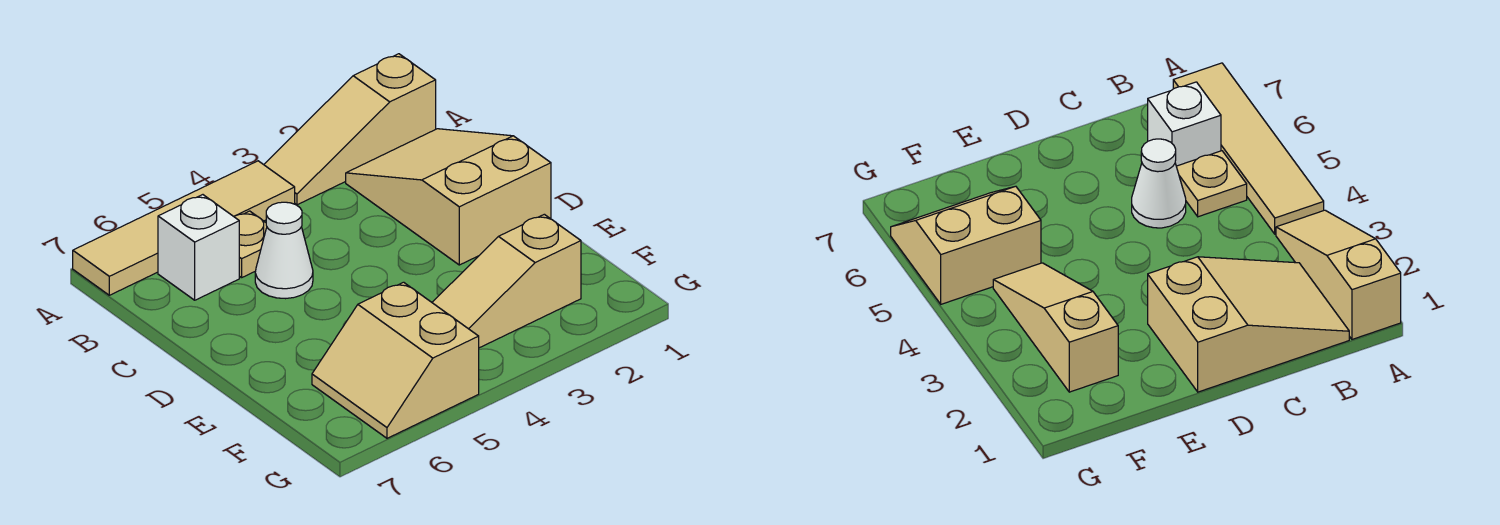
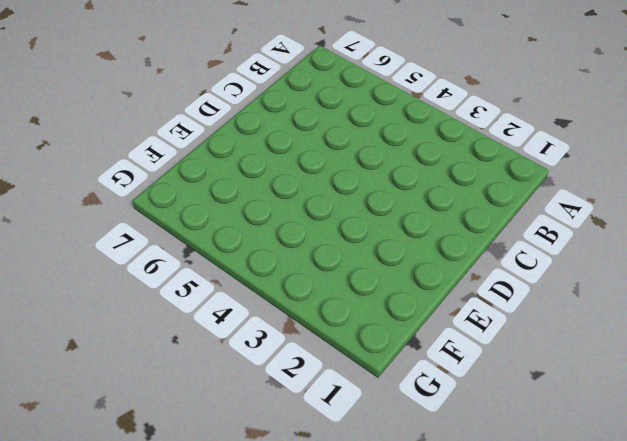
none -> tan 1x3 slope [264,54,436,205]
none -> tan 1x4 tile [73,161,295,295]

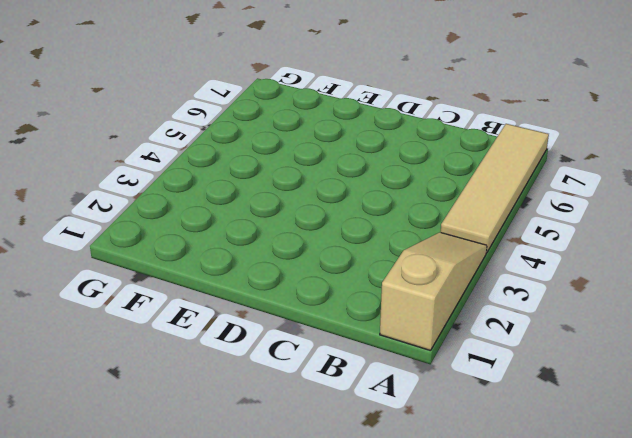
none -> tan 2x3 slope [346,129,551,265]
none -> tan 1x1 plate [234,211,267,278]

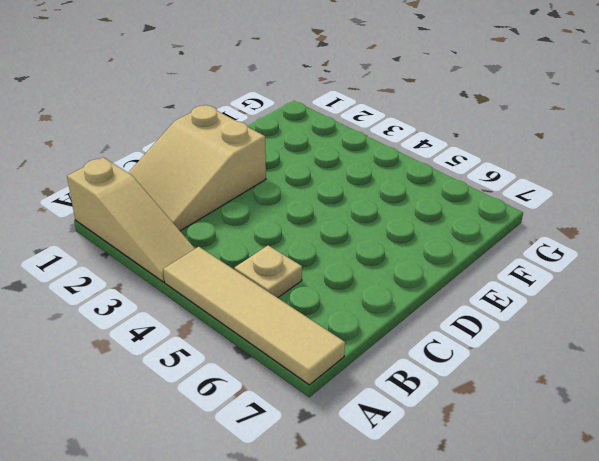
none -> white 1x1 brick [158,195,239,300]
none -> white 1x1 cone [255,202,313,299]

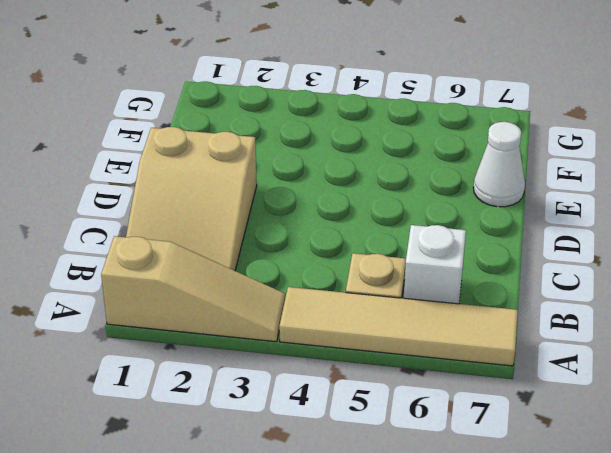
white 1x1 cone [473,122,525,207] -> white 1x1 cone moved to [255,202,313,299]
none -> tan 1x3 slope [432,214,581,348]
none -> tan 2x2 slope [312,282,479,438]

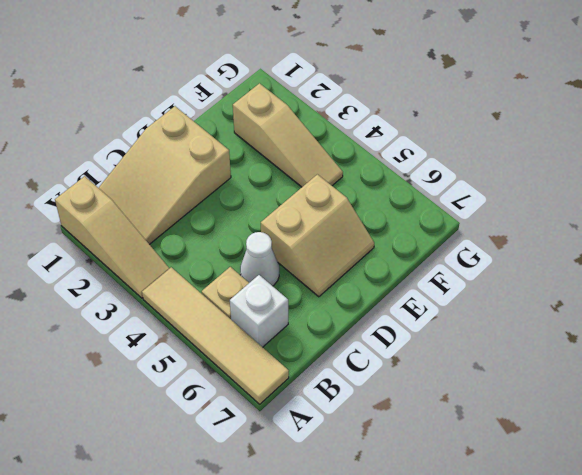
tan 2x2 slope [261,174,374,297] -> tan 2x2 slope moved to [312,282,479,438]

